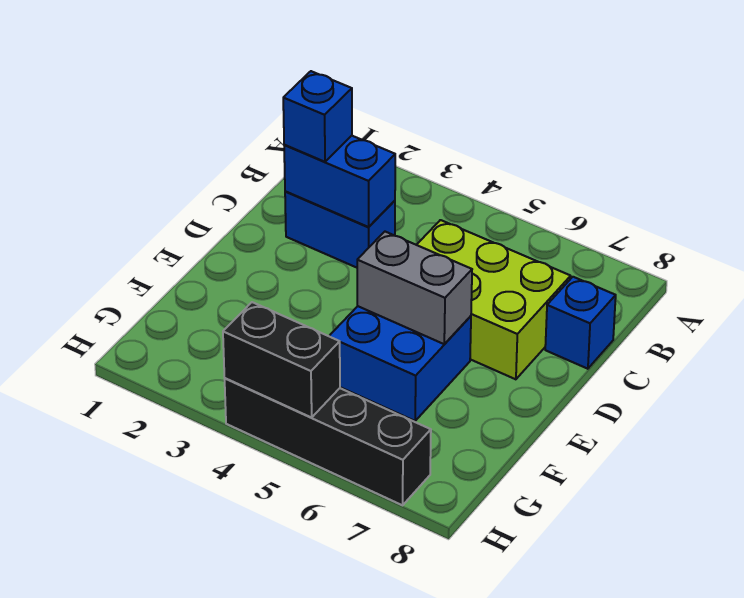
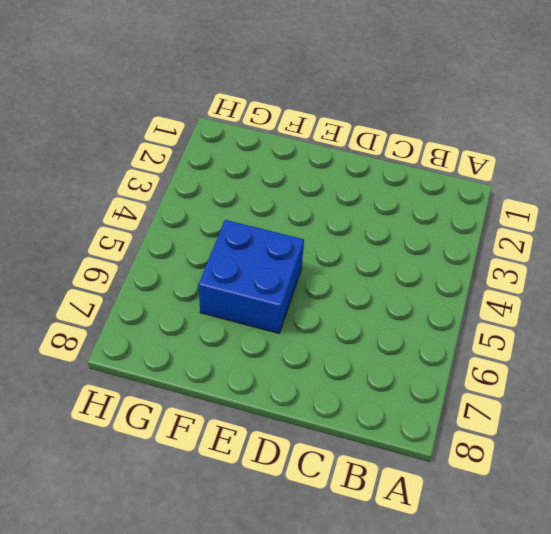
none -> blue 1x2 brick [285,191,395,268]
none -> lime 2x3 brick [417,220,571,379]

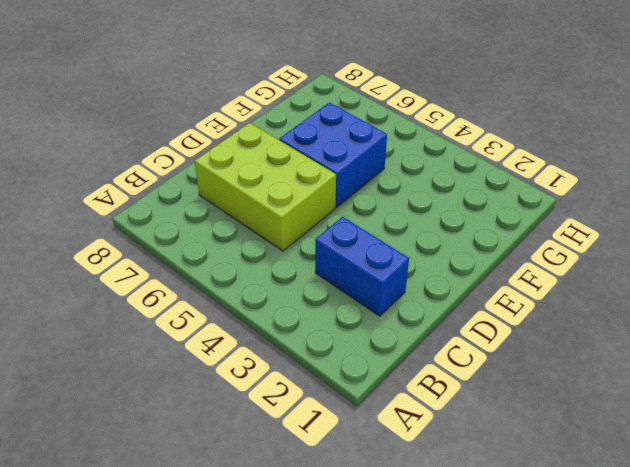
none -> blue 1x1 brick [545,277,616,369]
none -> black 1x4 brick [225,378,431,505]

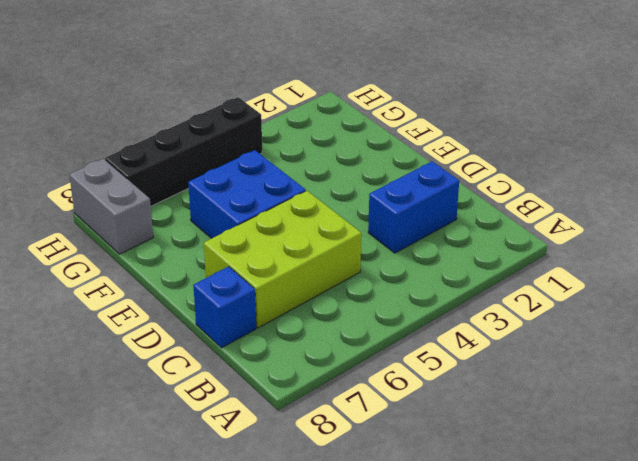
grey 1x2 brick [69,159,153,254] -> grey 1x2 brick turned to [357,232,472,344]
none -> blue 1x2 brick [284,136,395,227]
none -> black 1x2 brick [223,302,340,418]

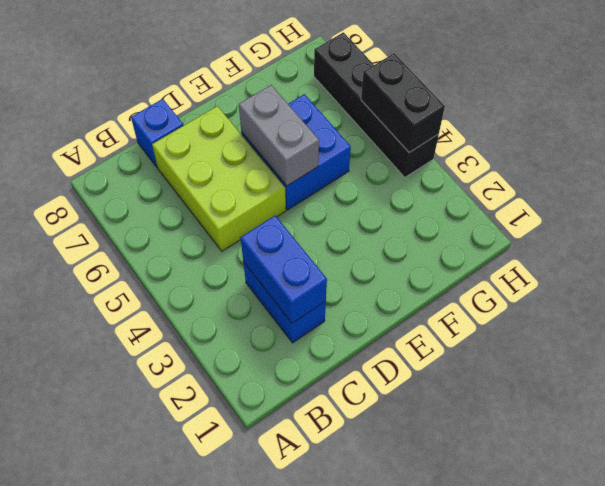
none -> blue 1x1 brick [283,71,352,162]

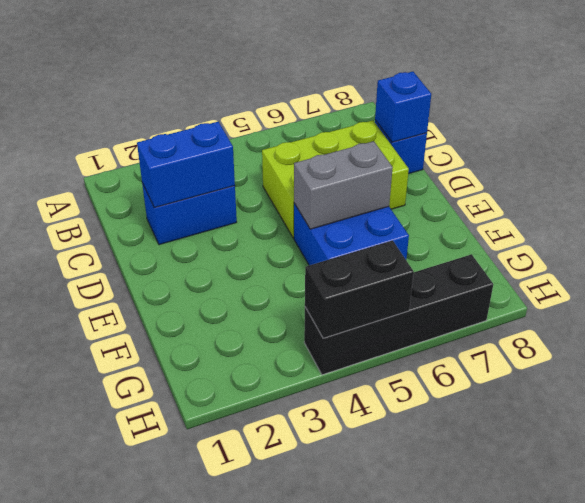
blue 1x1 brick [375,72,431,142] -> blue 1x1 brick moved to [283,71,352,162]

